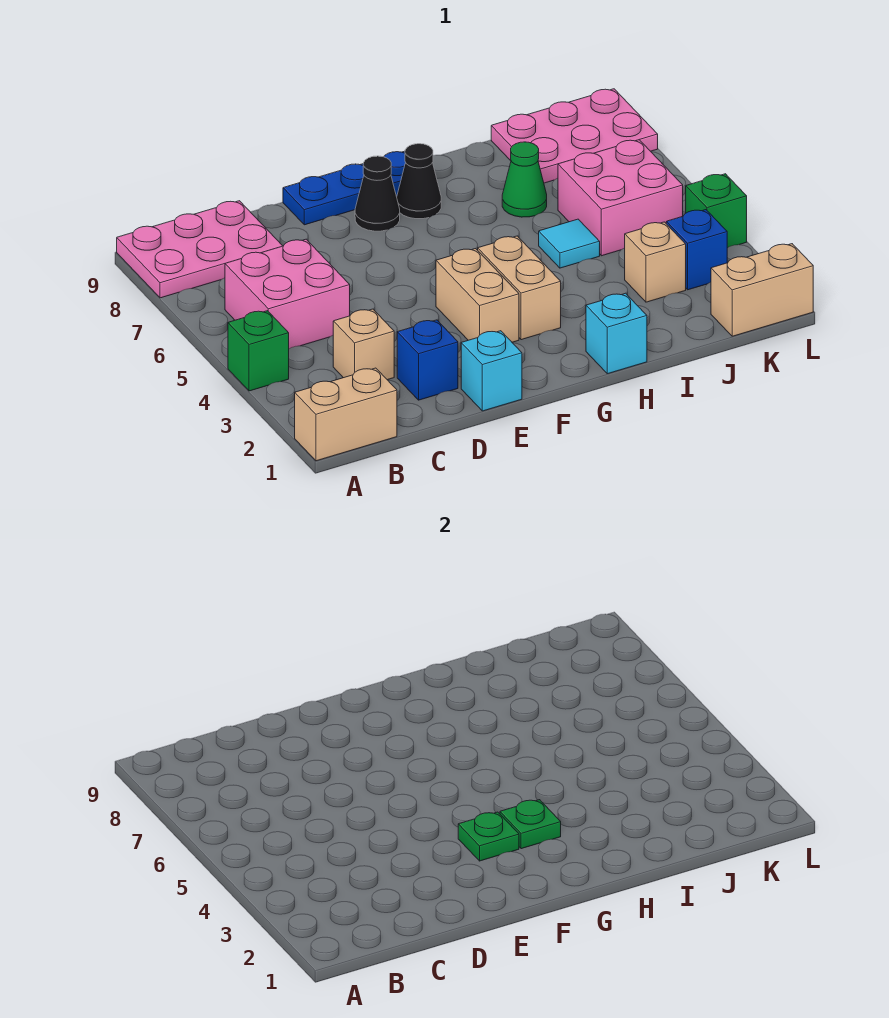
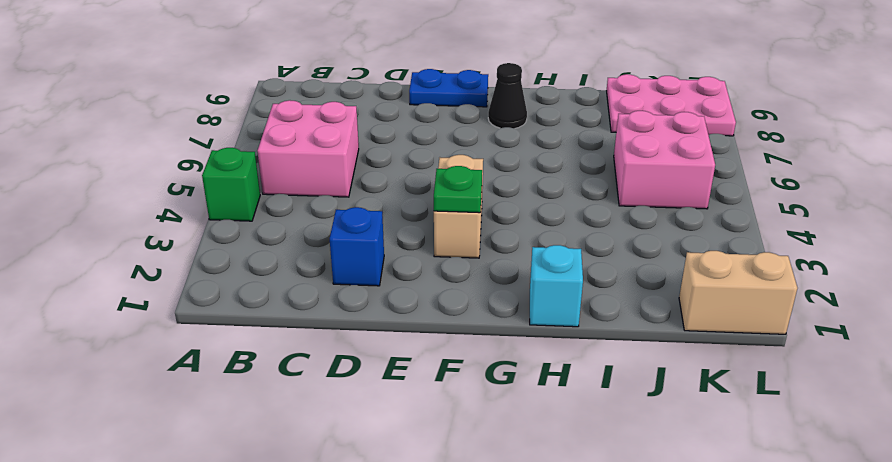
blue 1x2 plate [409,69,488,107] -> blue 1x3 plate [283,151,406,225]
none -> tan 1x2 brick [295,368,397,461]
none -> pink 2x3 plate [117,201,282,298]
none -> tan 1x1 brick [333,309,394,380]

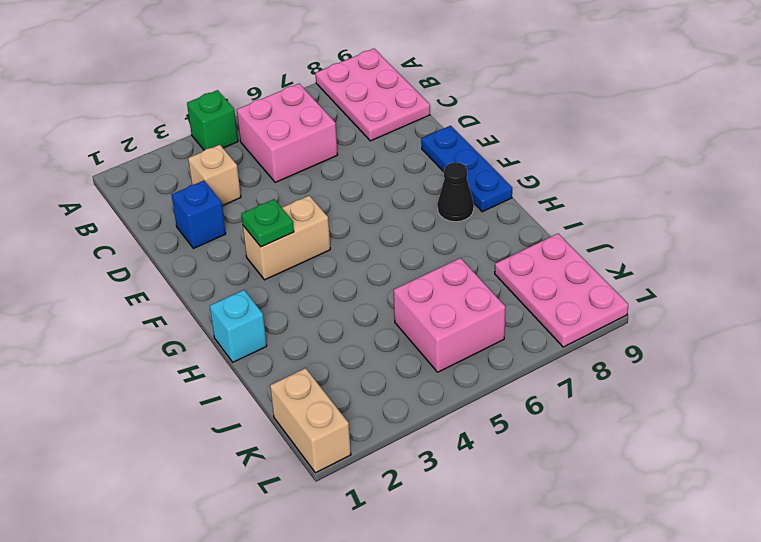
none -> tan 1x2 brick [295,368,397,461]
none -> cyan 1x1 brick [461,331,522,411]
none -> black 1x1 cone [355,156,400,231]

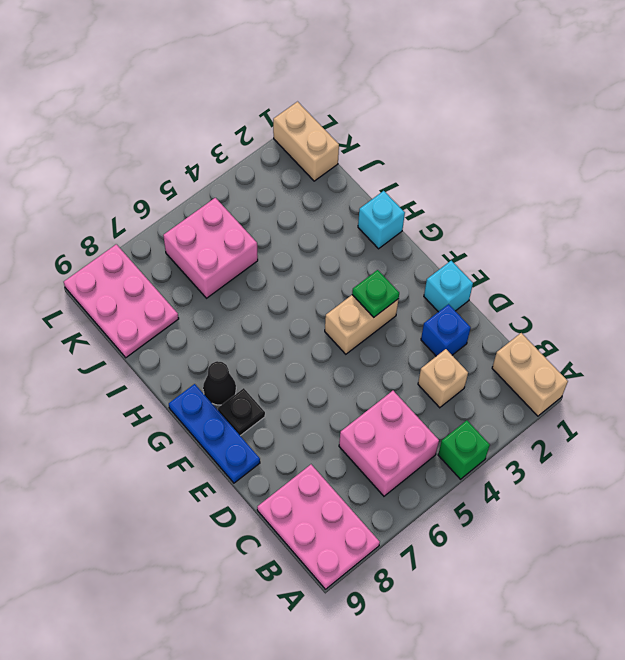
black 1x1 plate [218,388,265,436] -> black 1x1 cone [355,156,400,231]
none -> tan 1x2 brick [478,236,561,340]
none -> cyan 1x1 tile [539,219,600,268]
none -> green 1x1 cone [502,142,547,217]

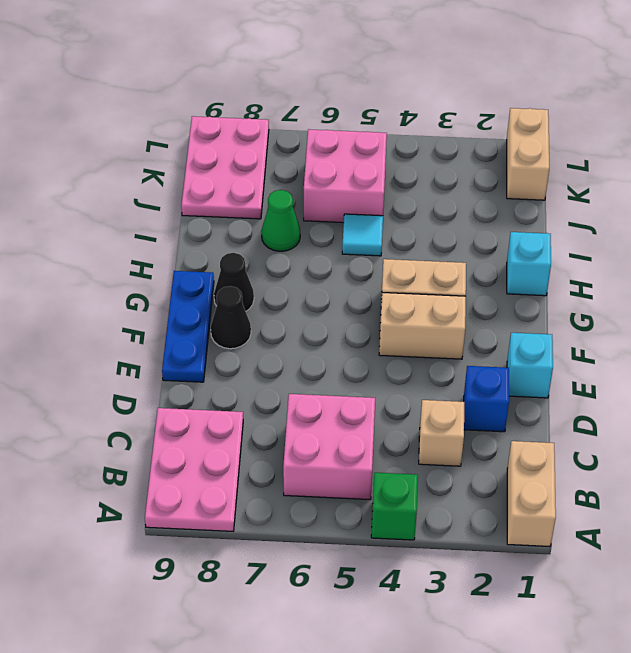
none -> tan 1x1 brick [625,222,686,302]
none -> blue 1x1 brick [666,210,727,290]
none -> green 1x1 brick [686,174,747,248]

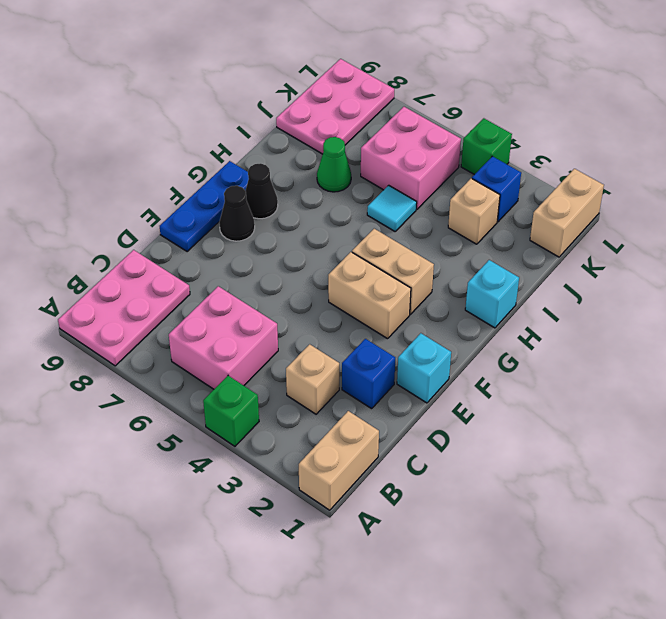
none -> green 1x1 plate [458,812,519,861]
none -> green 1x1 plate [500,800,561,849]

